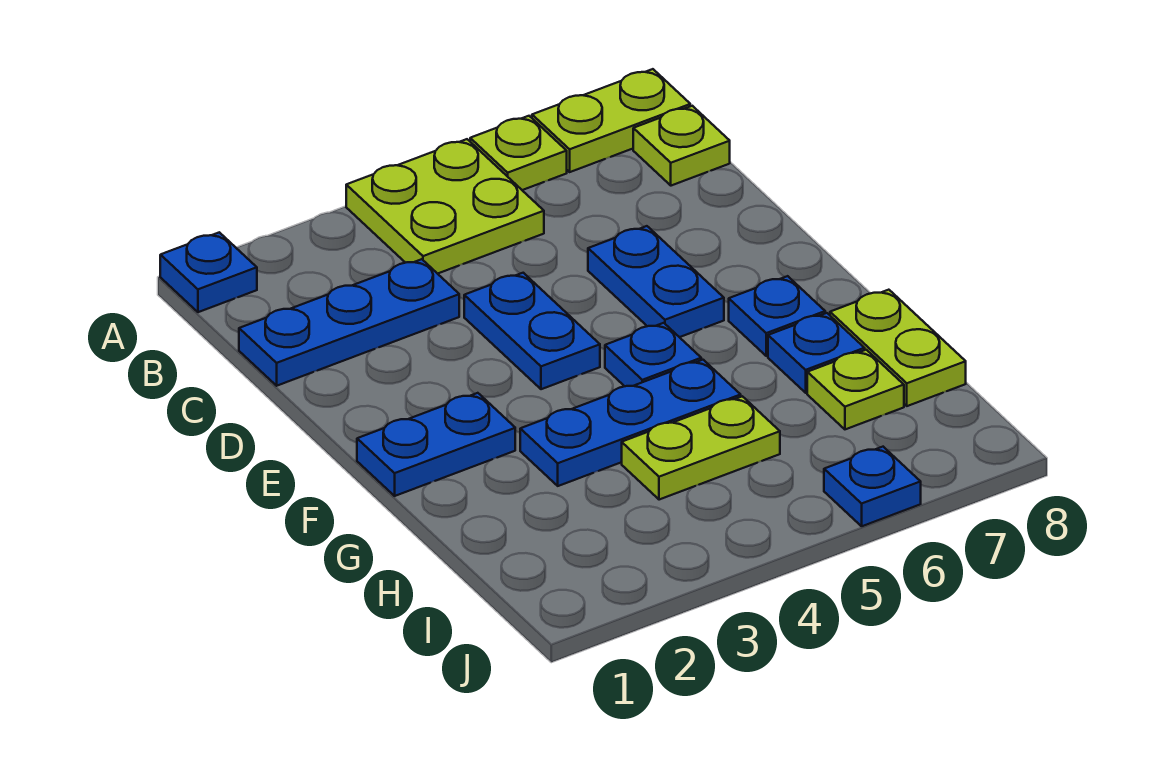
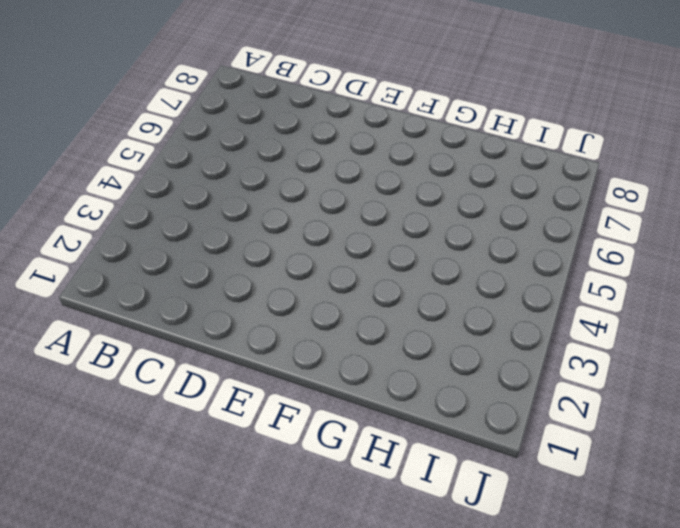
none -> blue 1x1 plate [160,232,257,312]
none -> lime 2x2 plate [346,139,544,274]
none -> lime 1x1 plate [470,116,567,190]

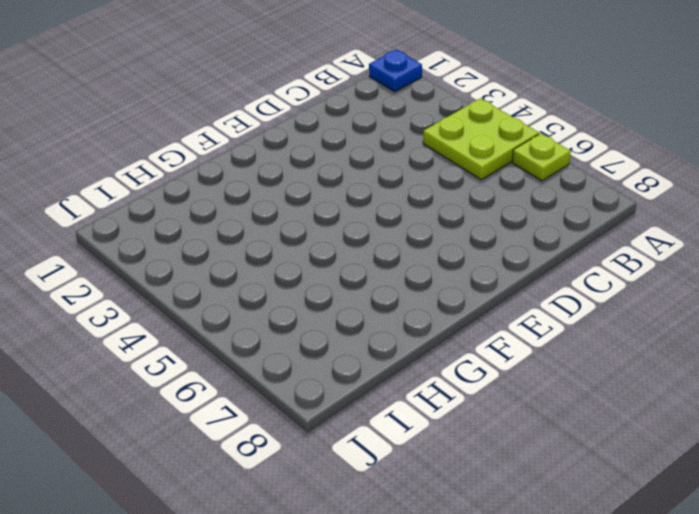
none -> lime 1x2 plate [532,69,690,172]
none -> lime 1x1 plate [633,106,730,186]
none -> blue 1x3 plate [239,259,459,386]

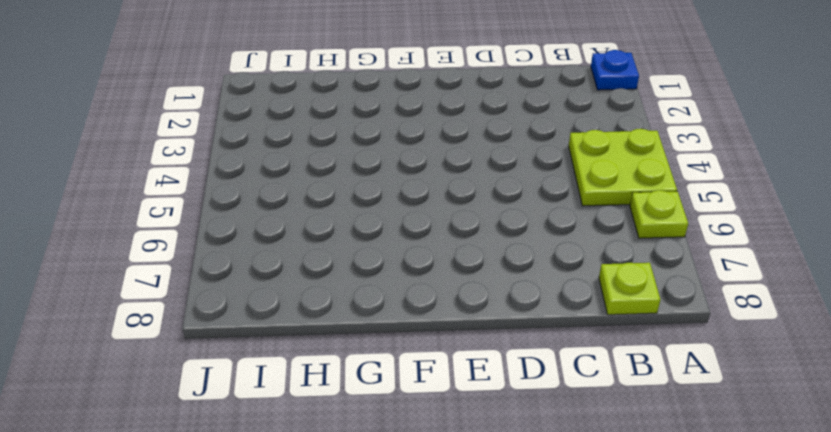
none -> lime 1x2 plate [532,69,690,172]
none -> blue 1x3 plate [239,259,459,386]
none -> blue 1x2 plate [464,273,600,389]

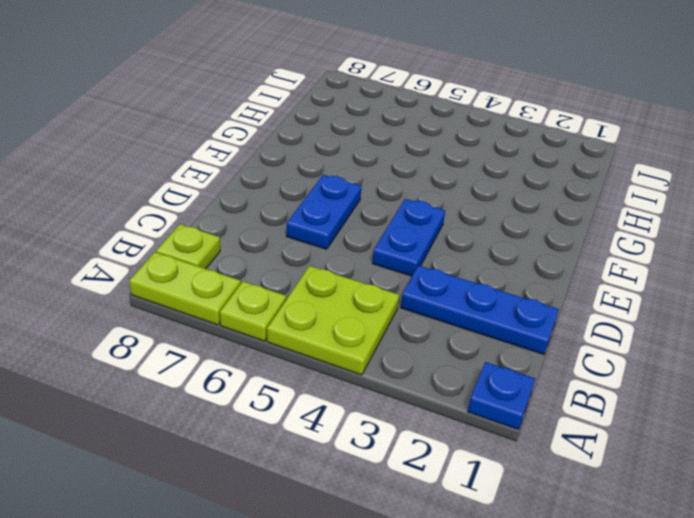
none -> blue 1x2 plate [357,393,515,496]
none -> blue 1x1 plate [605,323,701,386]
none -> blue 1x1 plate [729,276,825,356]

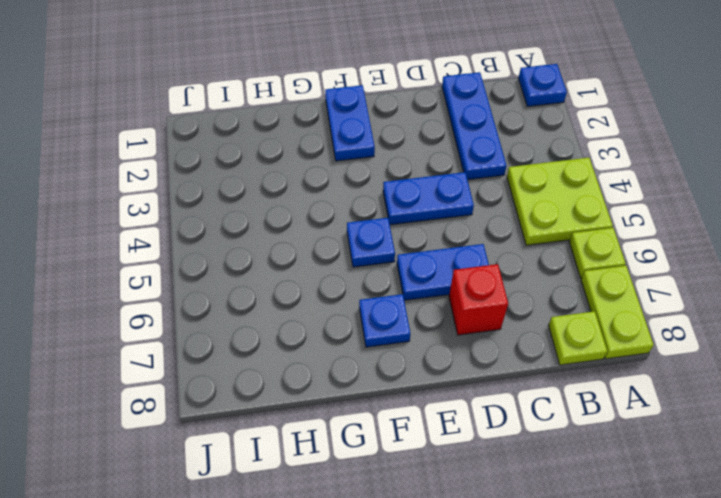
red 1x1 brick [449,264,508,335] -> none
none -> blue 1x3 plate [520,360,741,486]
none -> blue 1x1 plate [768,313,865,393]
none -> lime 1x2 plate [830,290,966,406]

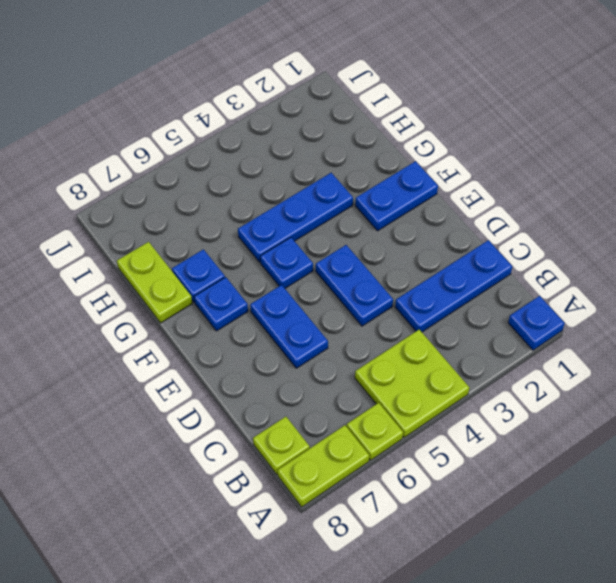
none -> lime 1x2 plate [622,396,780,500]
none -> lime 1x1 plate [807,350,904,429]
none -> blue 1x1 plate [824,447,921,526]

